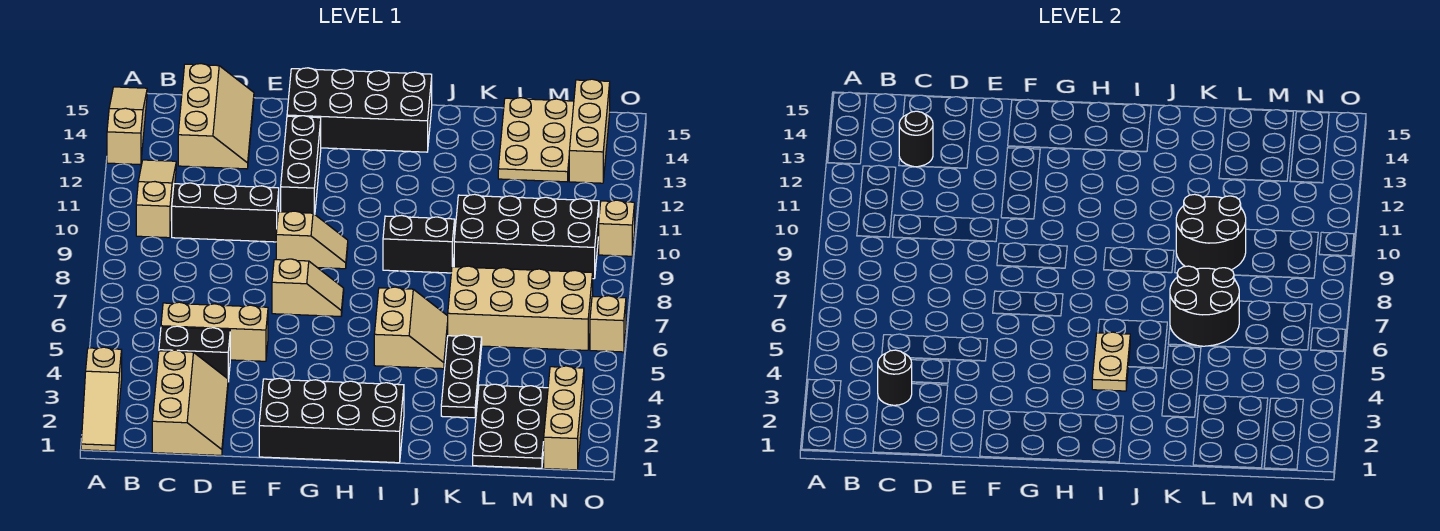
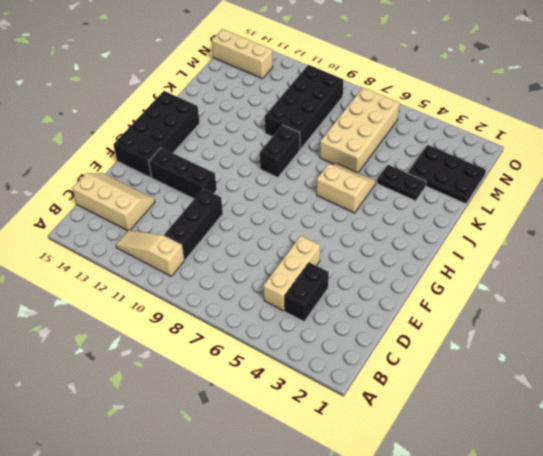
black 1x2 plate [377,165,426,201] -> black 1x3 plate [441,335,482,418]
none -> tan 1x3 slope [81,347,122,451]
none -> tan 1x3 slope [107,87,147,165]
none -> tan 2x3 slope [152,350,228,455]

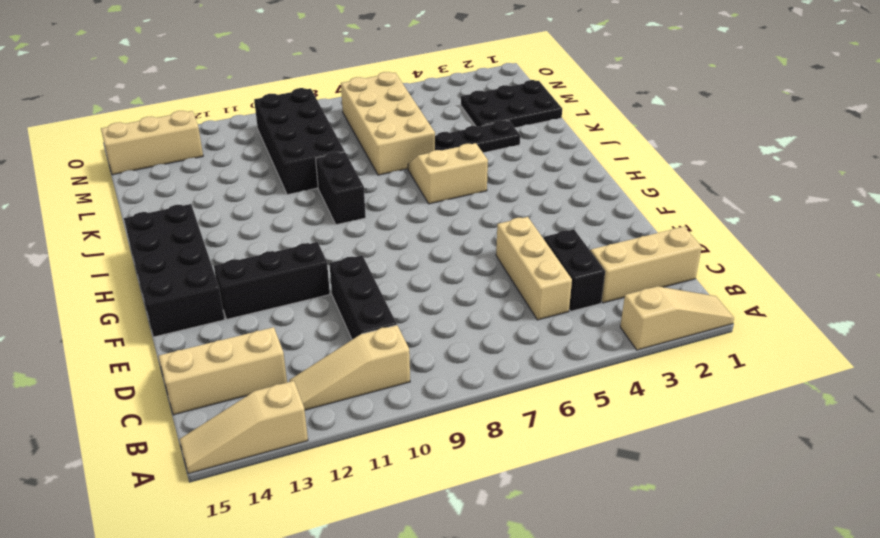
none -> black 2x4 brick [259,378,404,463]
none -> tan 1x2 slope [272,259,344,316]
none -> tan 1x2 slope [276,211,348,269]

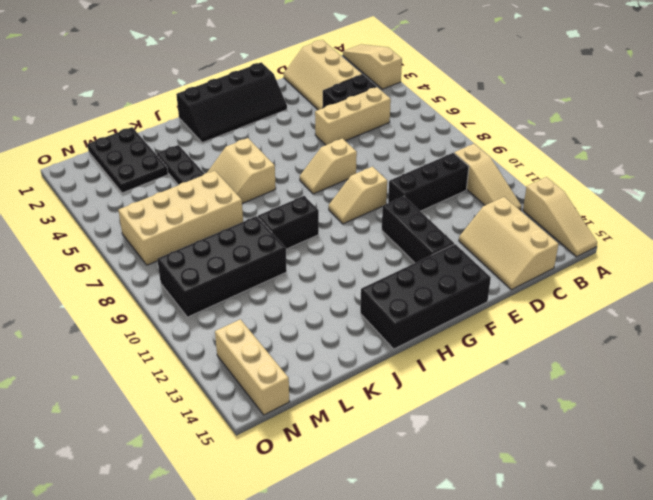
black 2x4 slope [176,62,287,143] -> black 2x4 brick [259,378,404,463]
none -> tan 2x3 plate [498,98,574,182]
none -> tan 1x3 brick [544,366,584,470]
none -> tan 1x1 brick [590,296,626,352]

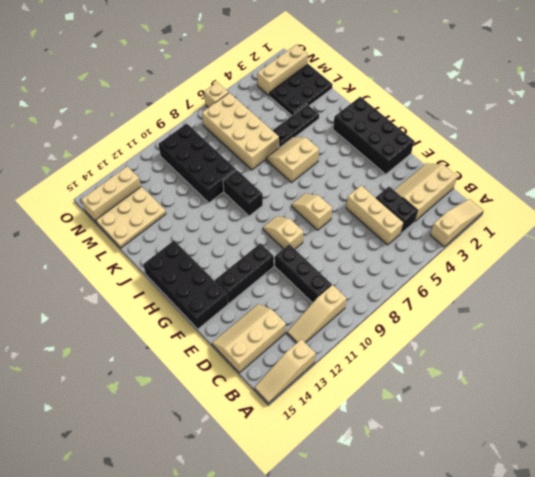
none -> tan 1x1 brick [599,200,635,256]
none -> black 1x1 round brick [878,350,912,405]
none -> black 1x1 round brick [899,111,933,167]

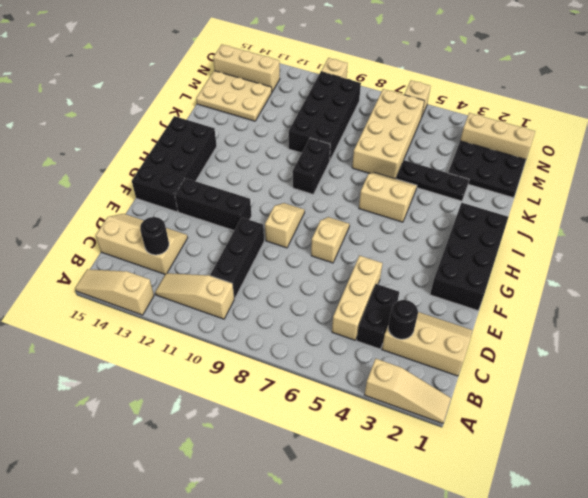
none -> tan 1x2 plate [1092,332,1130,391]
none -> black 2x2 round brick [1170,266,1239,346]
none -> black 2x2 round brick [1176,194,1246,270]

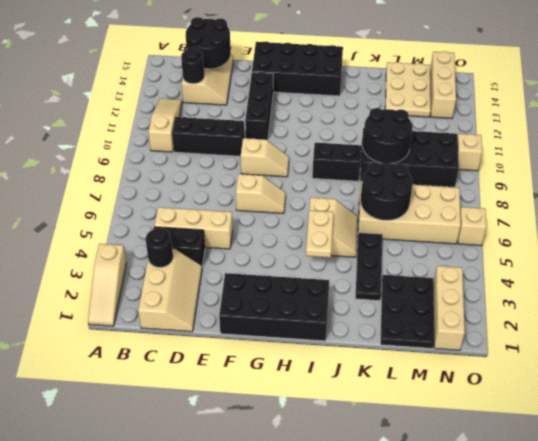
black 2x2 round brick [186,17,231,69] -> none
none -> tan 1x3 slope [107,87,147,165]

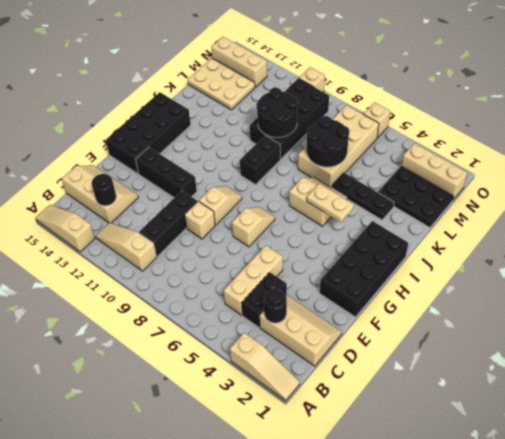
tan 1x1 brick [185,201,215,239] -> none

